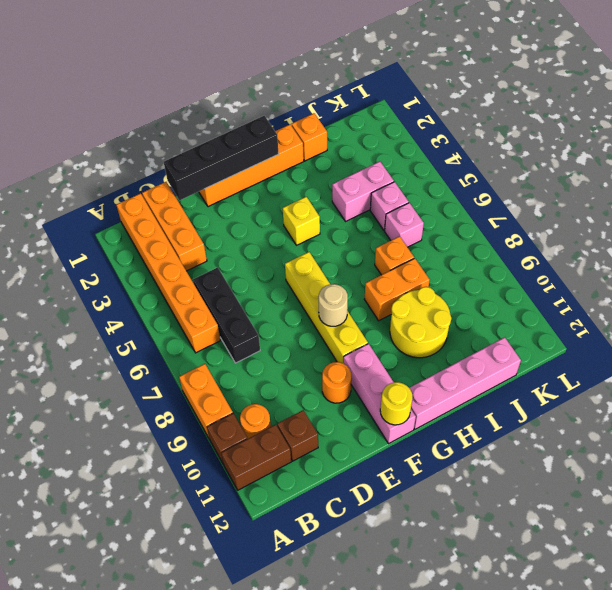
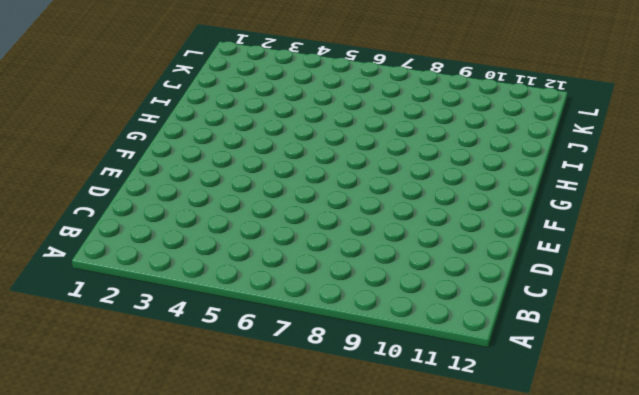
none -> orange 1x2 brick [179,364,233,439]
none -> brown 1x1 brick [207,414,247,464]
none -> brown 1x2 brick [221,425,291,490]

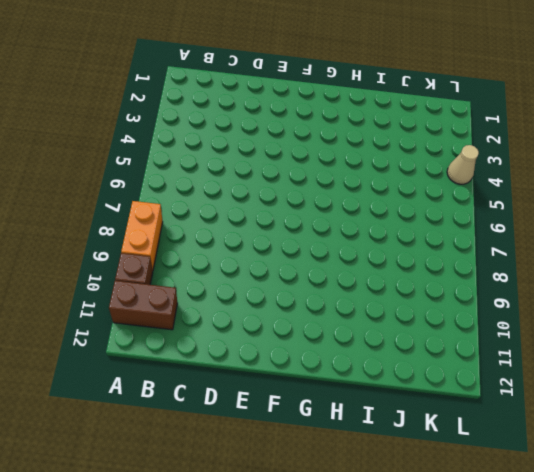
tan 1x1 cone [447,145,479,184] -> none
none -> orange 1x6 brick [117,193,221,353]
none -> orange 1x1 round brick [240,404,271,439]
none -> orange 1x3 brick [142,182,207,271]

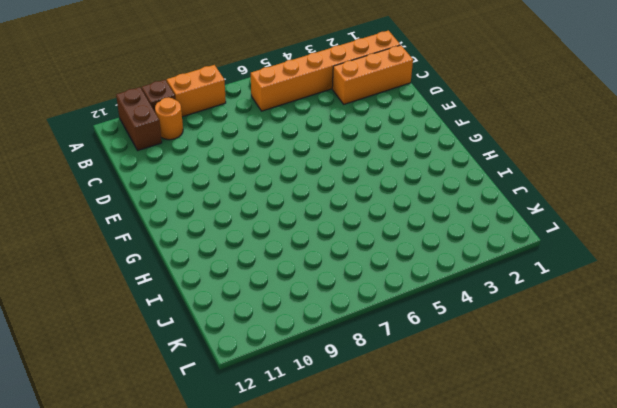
none -> black 1x3 brick [193,267,260,363]
none -> brown 1x1 brick [277,410,318,461]
none -> orange 1x4 brick [199,125,304,207]

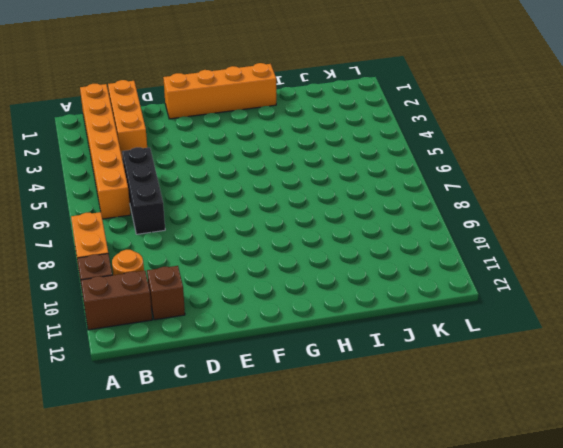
none -> orange 1x1 round brick [322,362,351,403]
none -> yellow 1x4 brick [285,252,368,363]
none -> pink 1x3 brick [343,344,416,443]

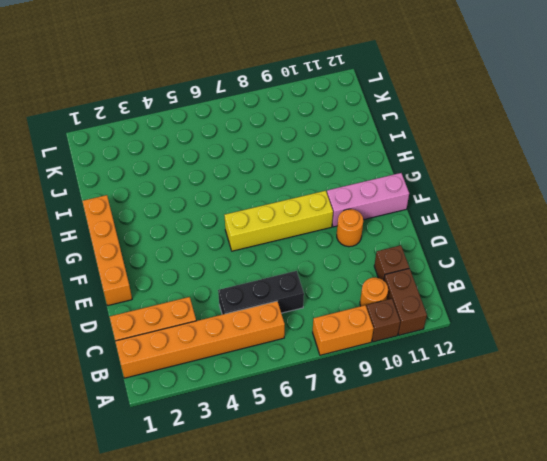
none -> yellow 1x1 brick [283,197,320,245]
none -> pink 1x4 brick [410,337,521,429]
none -> orange 1x2 brick [364,258,430,321]

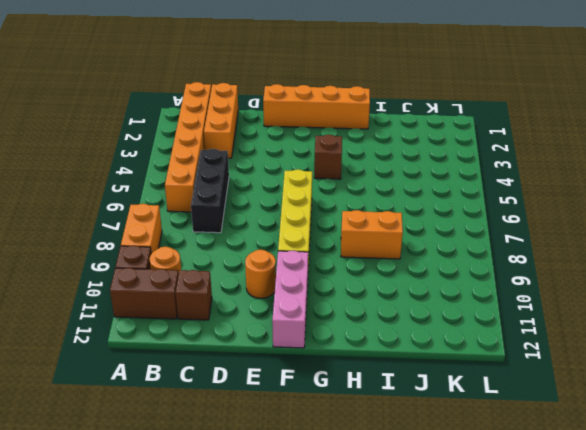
brown 1x1 brick [314,134,342,179] -> yellow 1x1 brick [283,197,320,245]
none -> pink 1x4 brick [410,337,521,429]
none -> yellow 2x2 round brick [390,287,451,358]
none -> orange 1x1 brick [292,113,327,161]

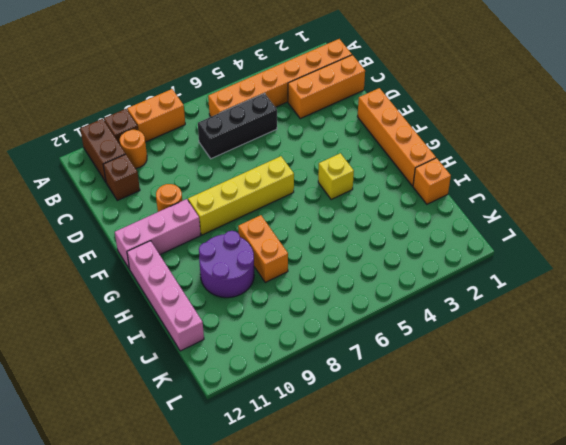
purple 2x2 round brick [199,231,254,298] -> yellow 2x2 round brick [390,287,451,358]
none -> pink 1x2 brick [332,162,394,221]
none -> orange 1x1 brick [375,236,414,275]
none -> pink 1x1 brick [370,182,409,230]

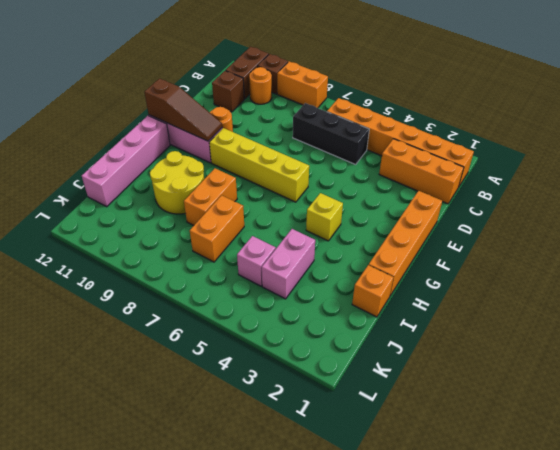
brown 1x3 slope [145,78,222,141] -> yellow 1x1 round brick [380,382,412,425]
orange 1x2 brick [190,195,244,262] -> orange 1x1 brick [375,236,414,275]
none -> pink 1x1 brick [385,203,424,247]
none -> black 1x4 brick [164,116,279,200]
none -> tan 1x1 round brick [319,284,348,326]

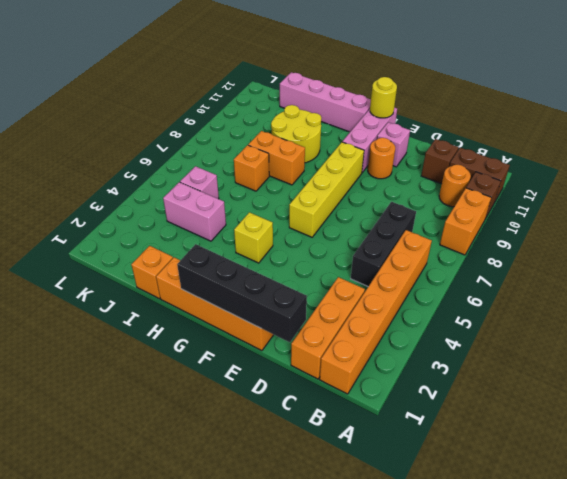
pink 1x1 brick [377,122,410,167] -> pink 1x1 brick moved to [385,203,424,247]
none -> tan 1x1 round brick [319,284,348,326]

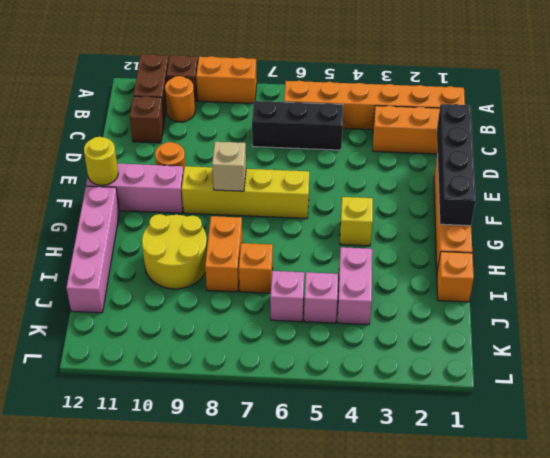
tan 1x1 brick [212,142,246,191] -> tan 1x1 round brick [319,284,348,326]

